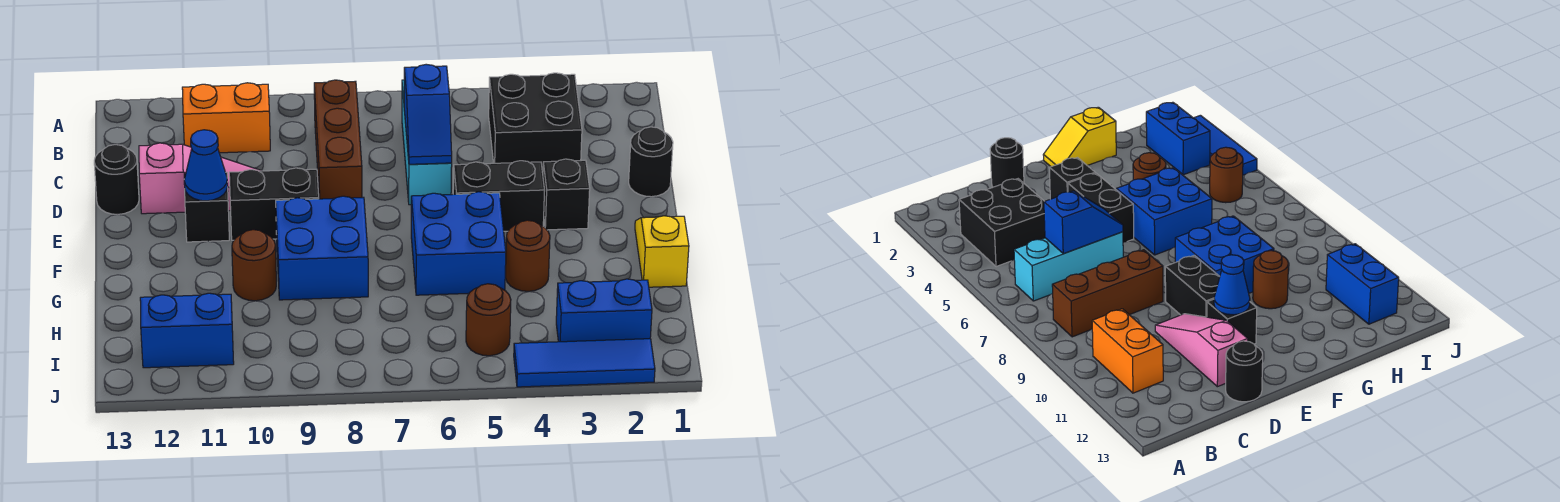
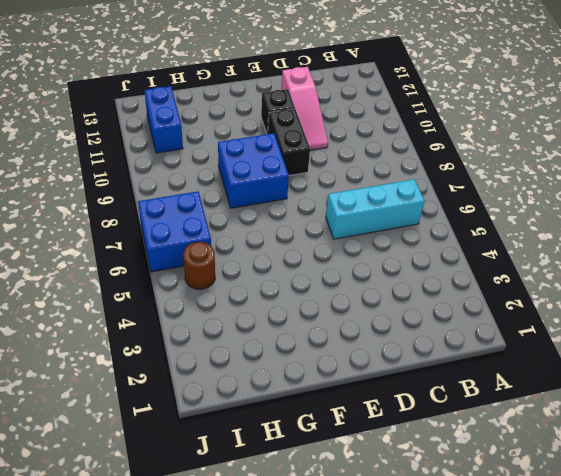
blue 2x2 brick [138,191,211,272] -> blue 2x2 brick moved to [411,192,506,295]
none -> black 2x2 brick [489,73,582,171]
none -> brown 1x3 brick [314,80,362,199]
none -> orange 1x2 brick [182,83,270,153]

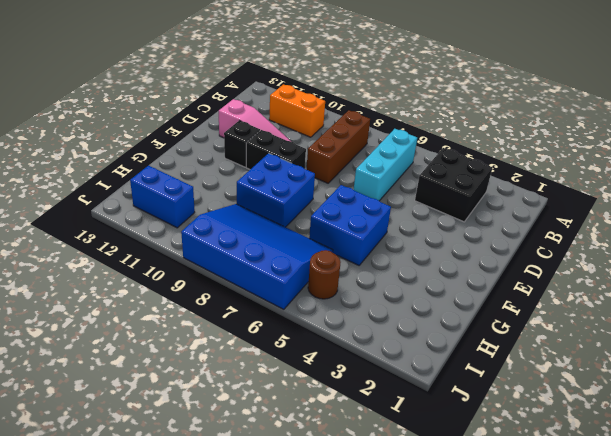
blue 3x4 slope [181,204,333,309] -> none
none -> black 1x1 round brick [629,127,673,197]
none -> black 1x1 round brick [94,145,139,214]
none -> black 1x1 brick [543,159,590,230]

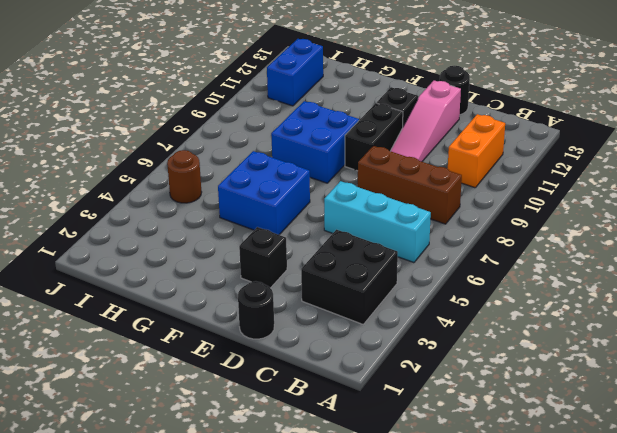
none -> black 1x2 brick [453,161,545,231]
none -> yellow 1x2 slope [635,216,689,287]
none -> brown 1x1 round brick [505,220,550,291]

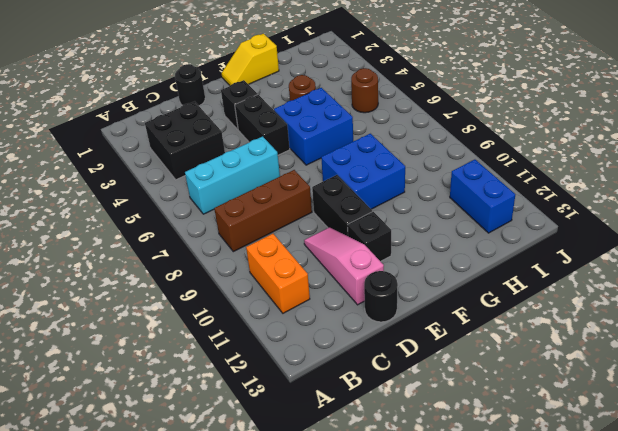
none -> brown 1x1 round brick [232,230,276,301]
none -> blue 1x2 brick [556,279,652,342]
none -> blue 1x3 tile [514,339,655,387]

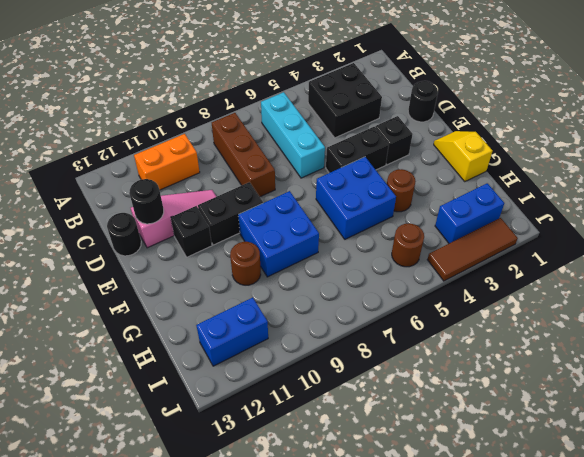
black 1x1 round brick [129,179,164,224] -> none
brown 1x3 tile [427,218,518,281] -> blue 1x3 tile [514,339,655,387]
none -> blue 1x2 slope [404,64,452,164]
none -> blue 1x1 cone [184,130,228,201]

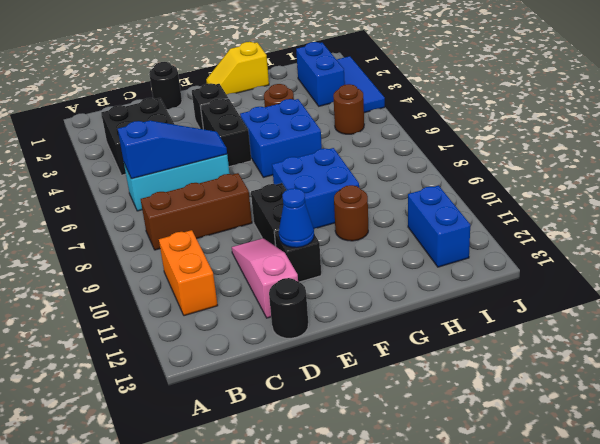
blue 1x3 slope [118,121,227,179] -> blue 1x2 slope [404,64,452,164]

